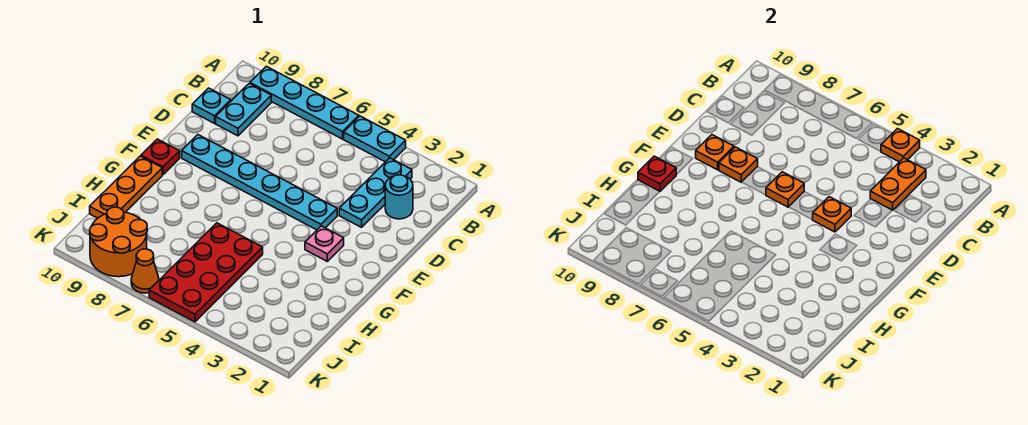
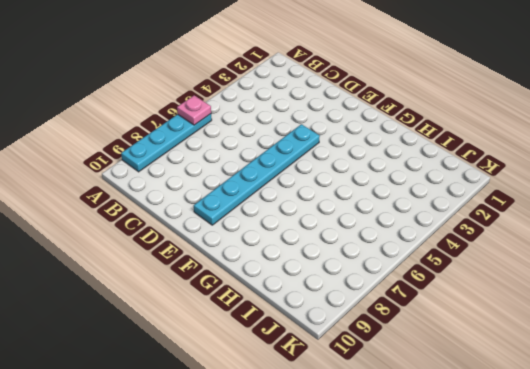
pink 1x1 plate [177,95,211,125] -> pink 1x1 plate moved to [305,226,344,261]
none -> cyan 1x2 plate [344,116,406,162]
none -> cyan 1x3 plate [339,158,412,227]
none -> cyan 1x2 plate [216,83,271,136]

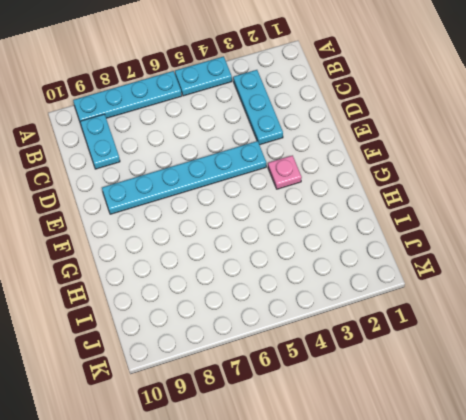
none -> cyan 1x1 round brick [385,175,413,219]
none -> cyan 1x1 plate [192,88,231,123]
none -> red 1x1 plate [141,139,180,174]

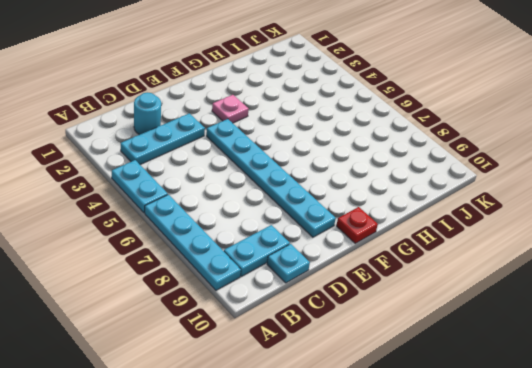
none -> orange 1x3 plate [90,156,162,218]
none -> red 2x4 plate [149,223,263,322]
none -> orange 2x2 round brick [90,207,147,277]

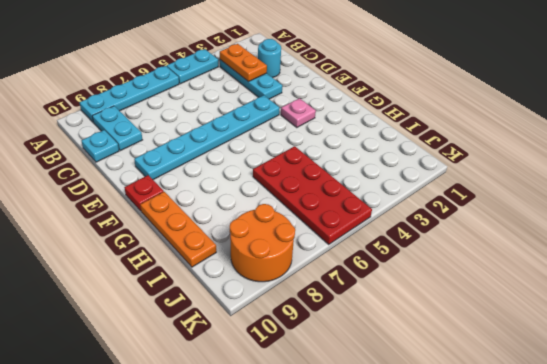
none -> orange 1x1 cone [131,249,159,293]
none -> orange 1x1 plate [881,129,920,162]
none -> orange 1x1 plate [813,197,851,232]

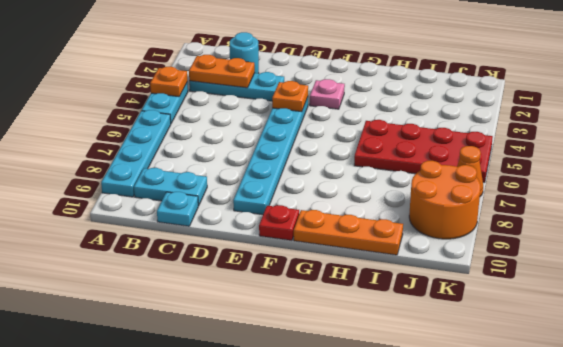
none -> orange 1x1 plate [766,172,804,207]
none -> orange 1x1 plate [719,147,758,182]
none -> orange 1x1 plate [696,135,734,170]

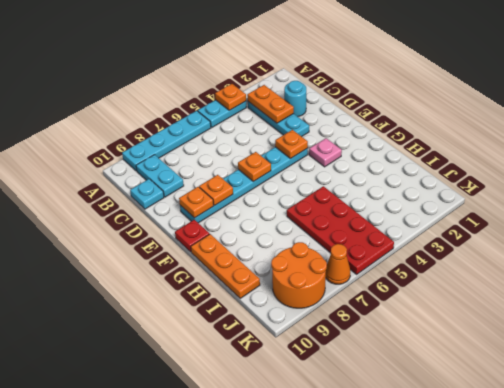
none -> red 1x1 plate [638,156,676,191]

